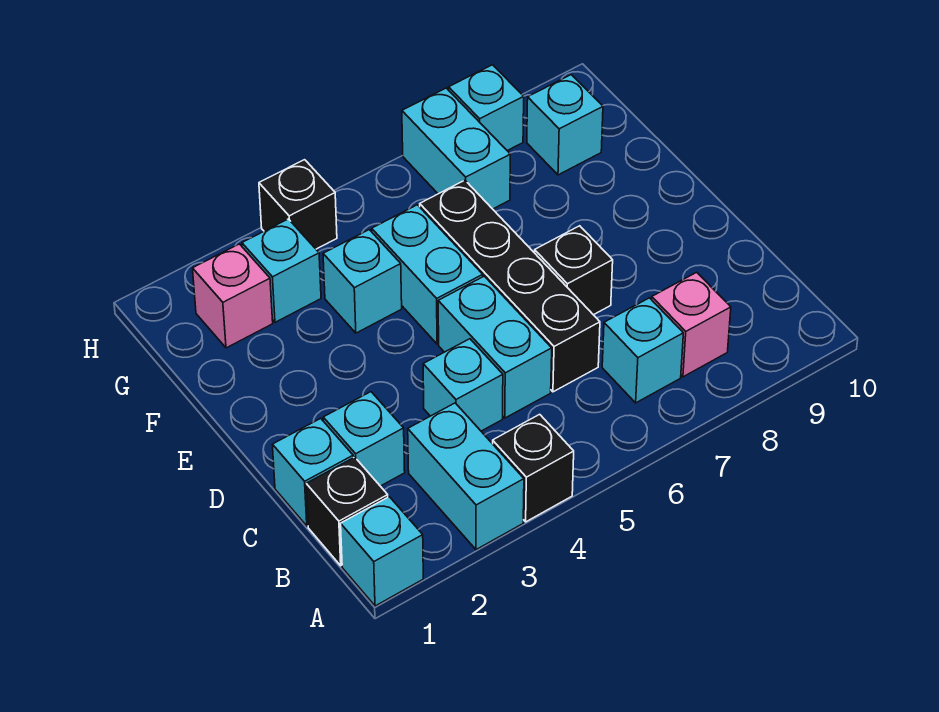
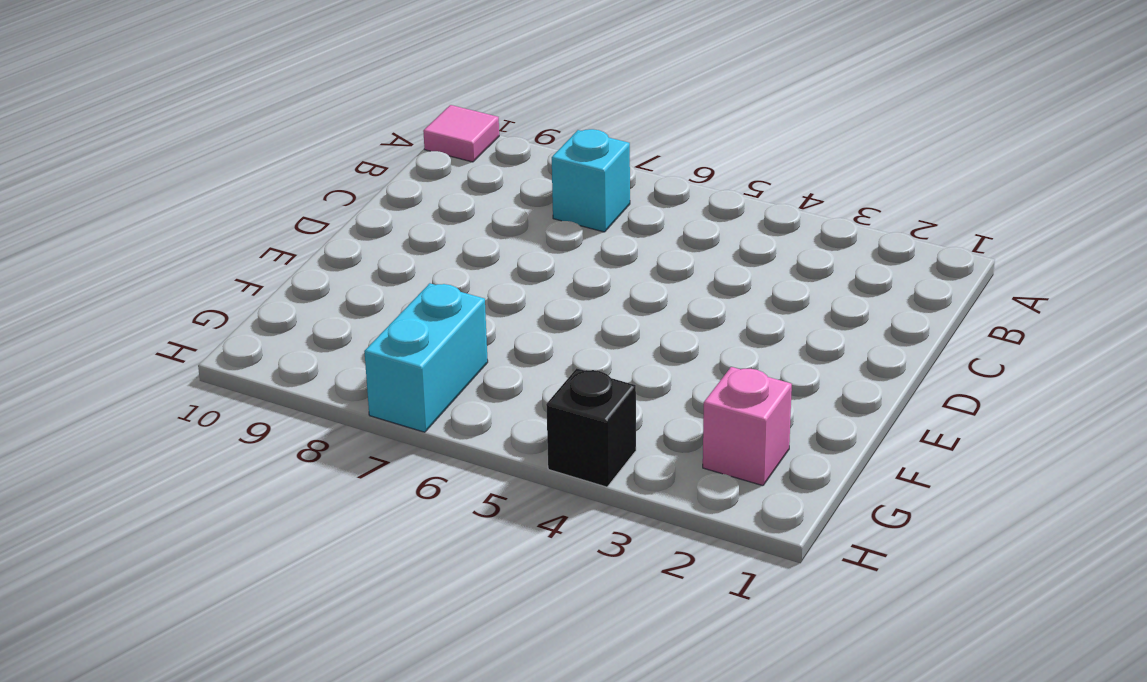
pink 1x1 tile [423,105,499,162] -> none
none -> cyan 1x1 brick [341,497,423,606]
none -> cyan 1x2 brick [408,403,524,550]
none -> black 1x1 brick [493,414,574,522]

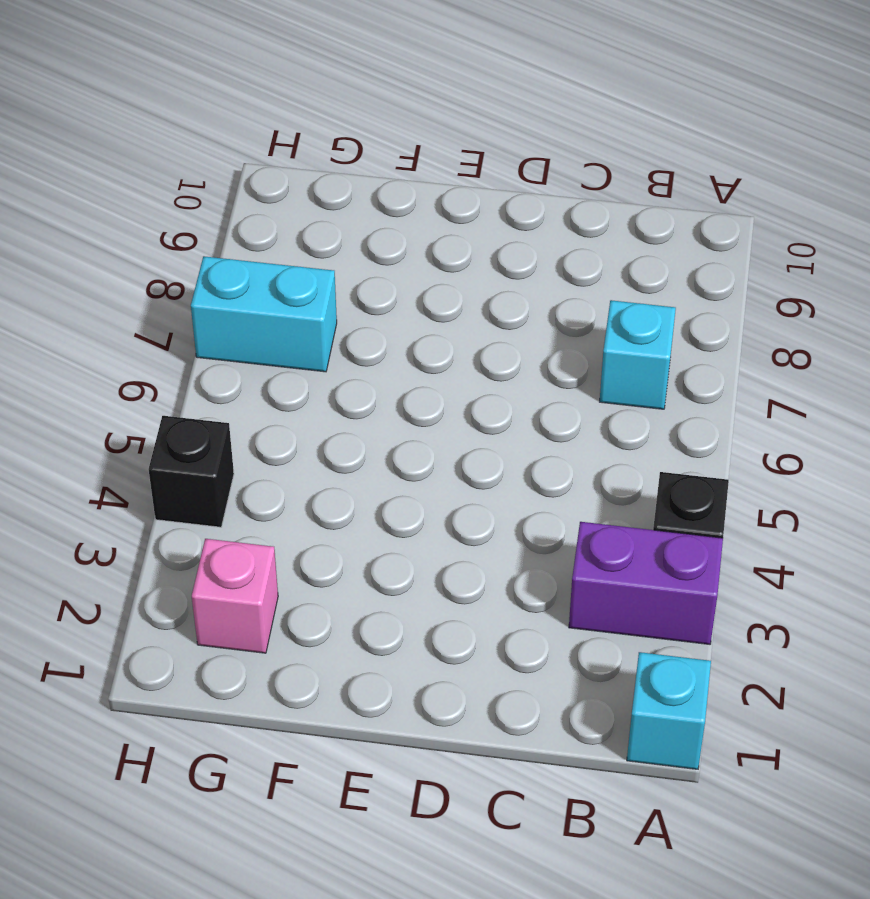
purple 1x2 brick [569,522,723,644] -> cyan 1x2 brick [408,403,524,550]
none -> black 1x1 brick [306,457,388,566]
none -> pink 1x1 brick [652,272,731,377]
none -> cyan 1x1 brick [272,418,353,526]

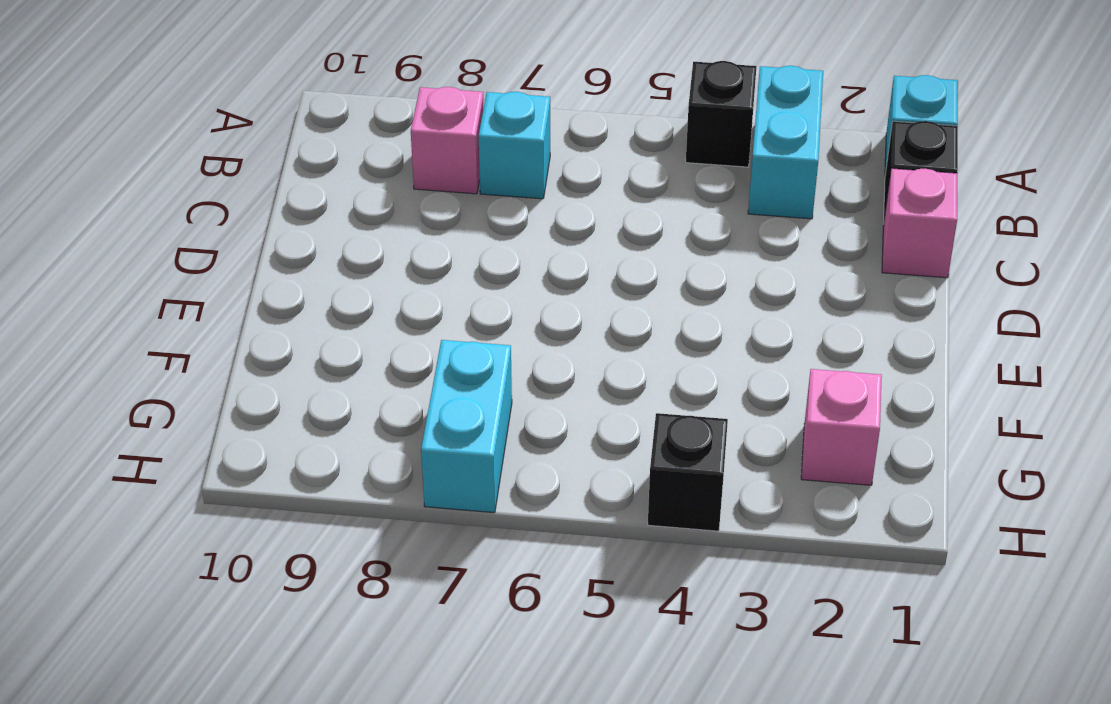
pink 1x1 brick [882,168,957,278] -> cyan 1x1 brick [272,418,353,526]
none -> cyan 1x1 brick [323,392,405,486]
none -> cyan 1x1 brick [423,339,503,431]
none -> cyan 1x2 brick [438,276,552,418]

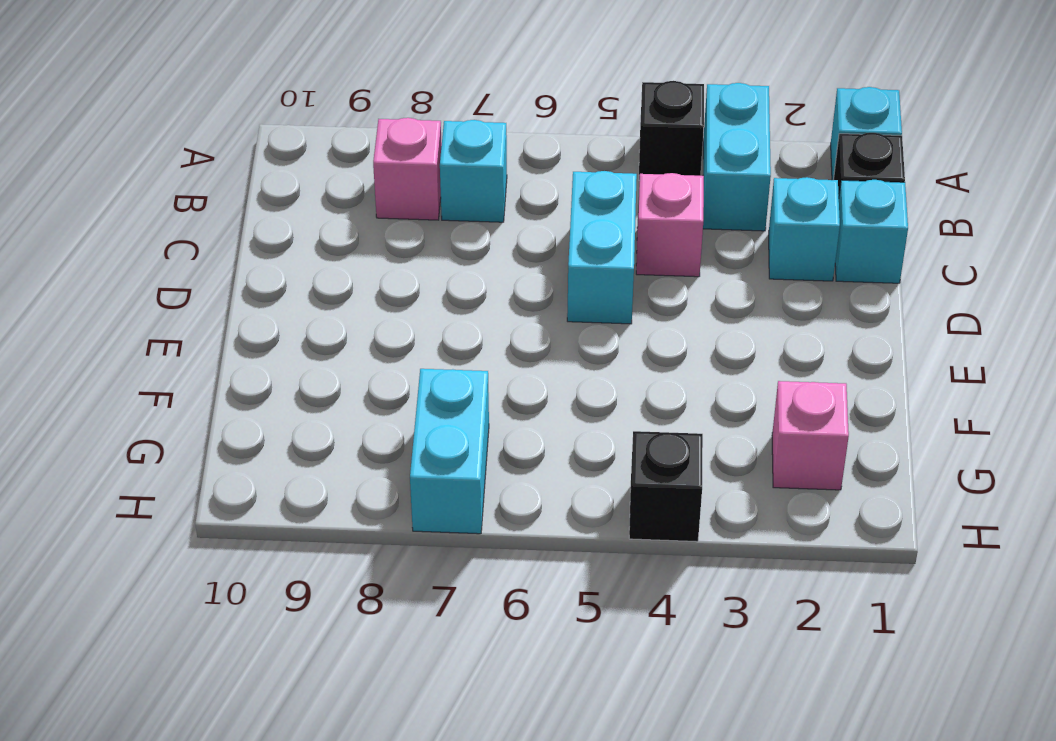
pink 1x1 brick [636,173,704,277] -> cyan 1x1 brick [423,339,503,431]
none -> black 1x4 brick [420,180,600,392]
none -> black 1x1 brick [535,226,613,315]
none -> cyan 1x2 brick [372,205,483,344]

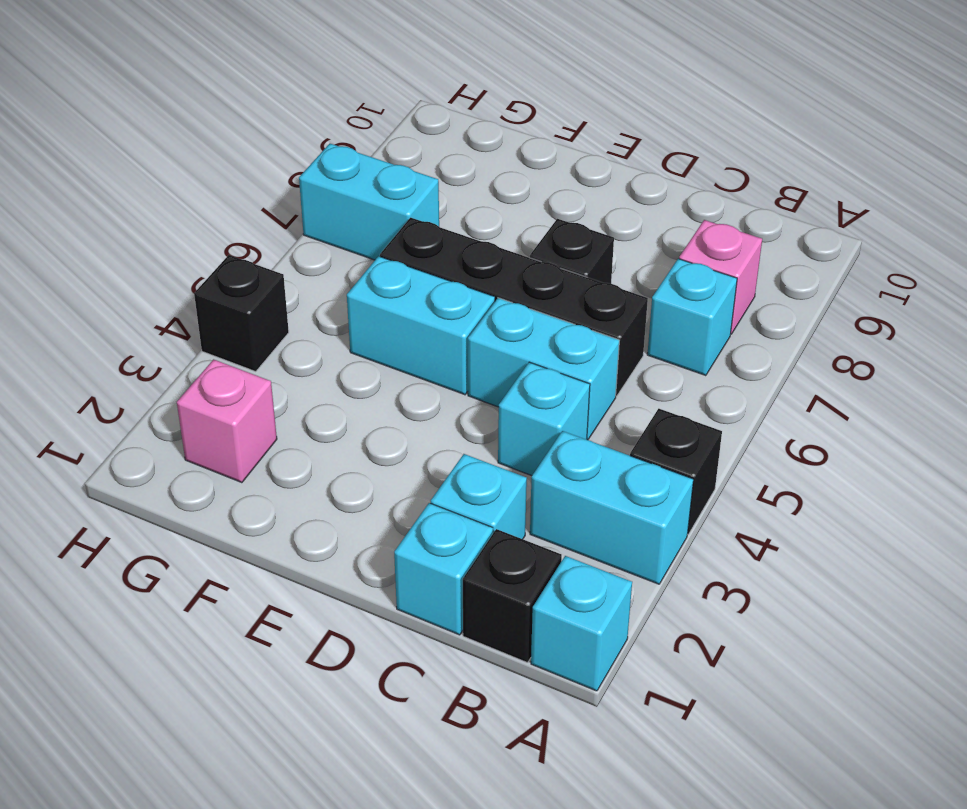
none -> cyan 1x1 brick [323,230,402,333]
none -> cyan 1x1 brick [242,219,321,322]
none -> cyan 1x1 brick [527,75,603,175]

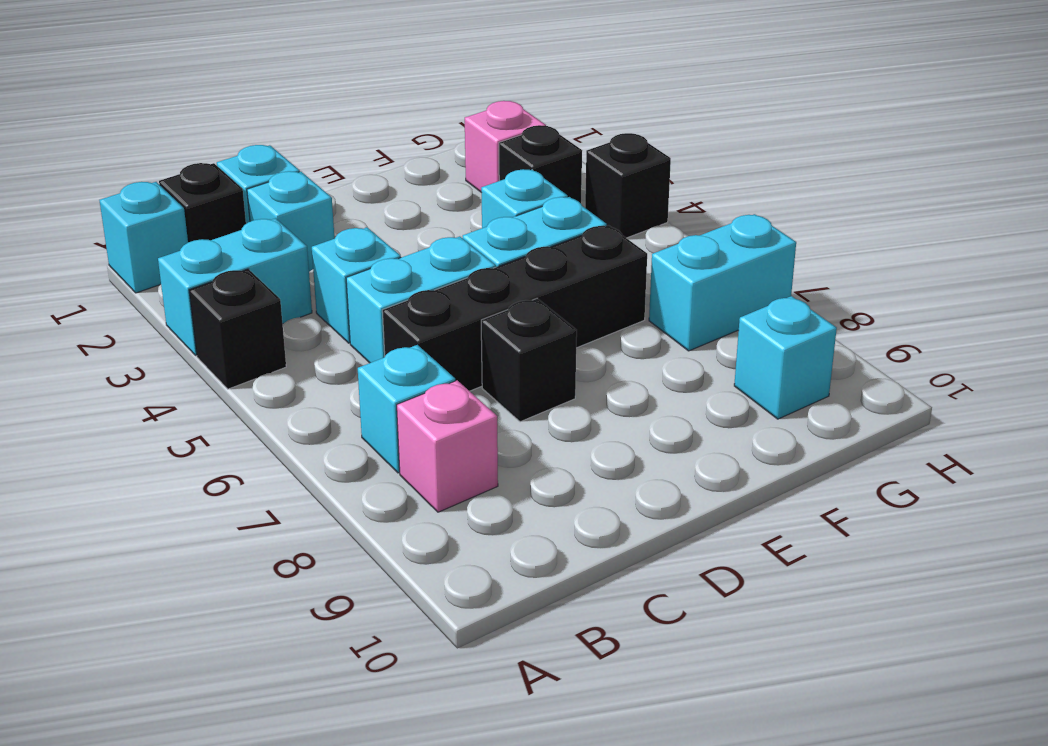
black 1x1 brick [499,125,582,203] -> cyan 1x1 brick [242,219,321,322]
none -> cyan 1x1 brick [449,65,524,151]

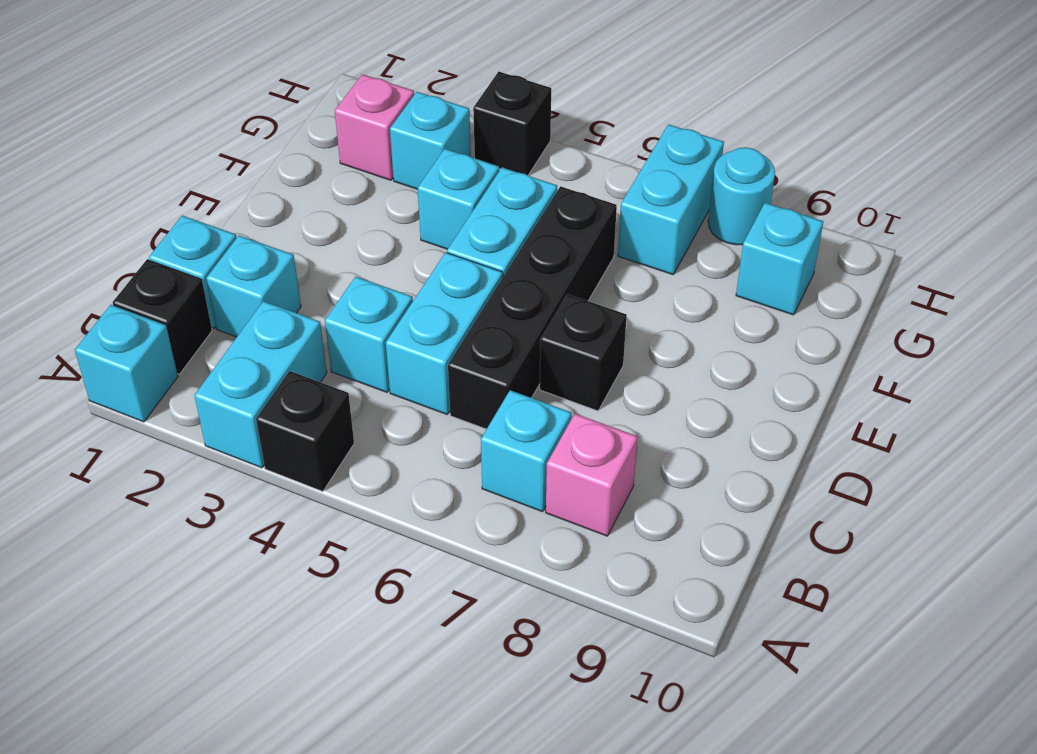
cyan 1x1 round brick [708,147,775,245] -> cyan 1x1 brick [449,65,524,151]

